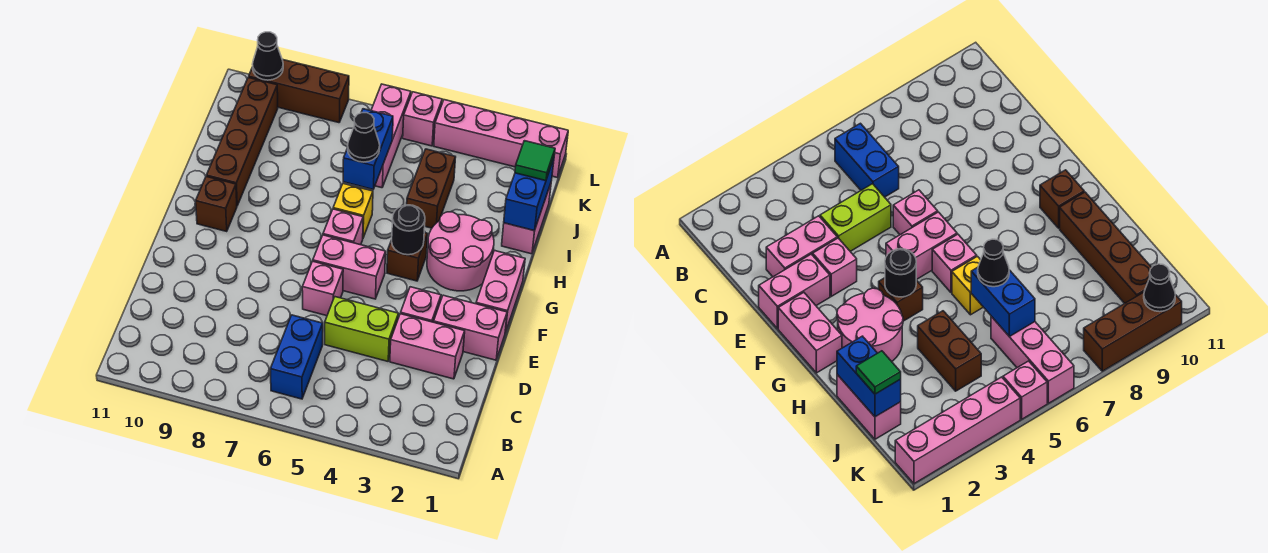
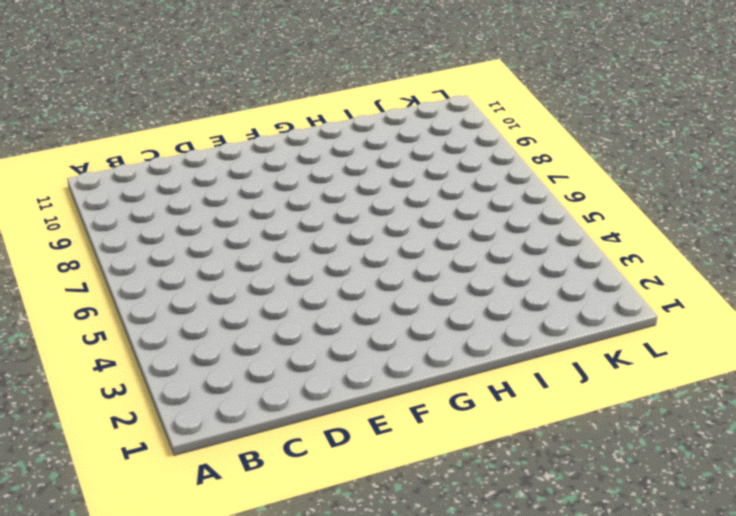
none -> blue 1x2 brick [270,315,323,399]
none -> pink 1x2 brick [390,314,465,379]
none -> lime 1x2 brick [325,297,399,361]

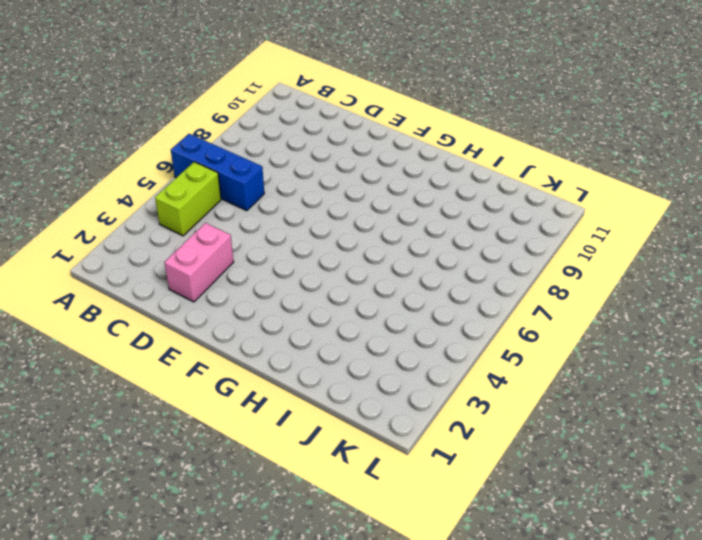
blue 1x3 brick [171,134,264,211] -> blue 1x2 brick [270,315,323,399]
lime 1x2 brick [155,162,221,236] -> lime 1x2 brick moved to [325,297,399,361]
none -> pink 1x2 brick [434,295,507,360]
none -> pink 1x1 brick [401,287,441,322]
none -> pink 1x1 brick [302,261,343,316]

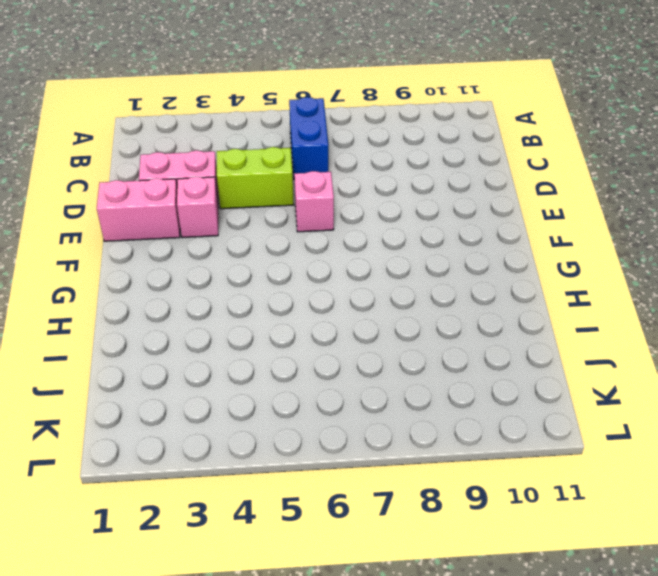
none -> pink 1x2 brick [476,250,525,333]
none -> pink 1x2 brick [313,235,386,299]
none -> pink 2x2 round brick [427,212,494,291]

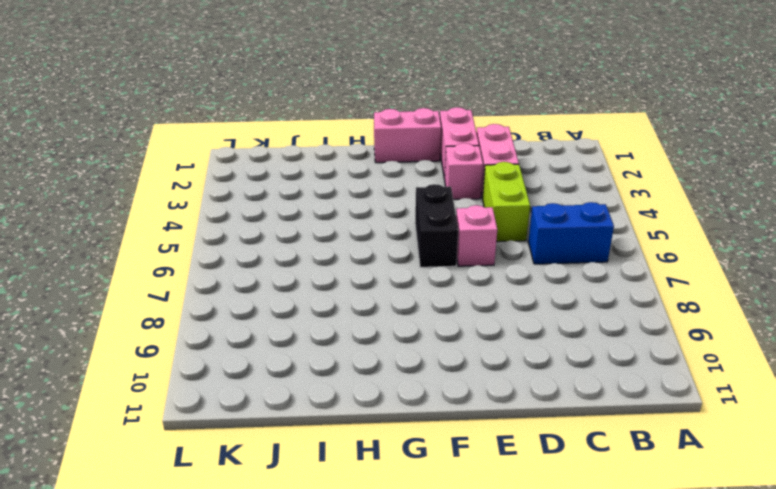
black 1x2 brick [415,184,458,267] -> pink 1x2 brick [313,235,386,299]
none -> pink 2x2 round brick [427,212,494,291]
none -> brown 1x1 brick [387,233,428,281]
none -> pink 1x1 brick [323,209,363,245]

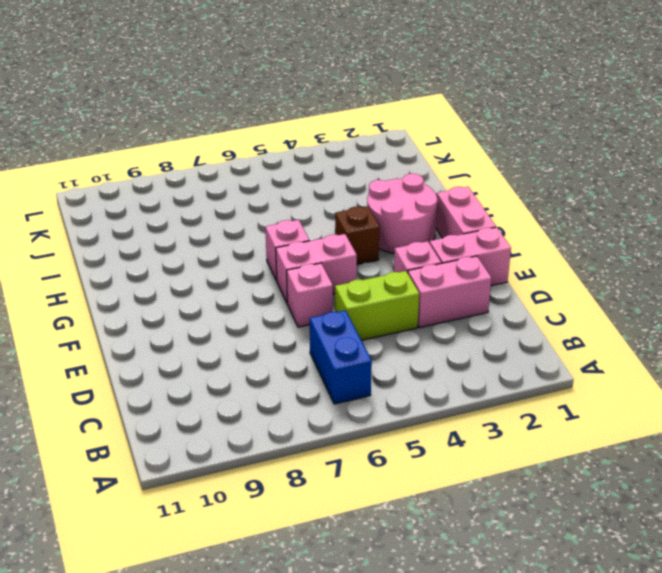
none -> brown 1x1 brick [196,176,237,231]
none -> yellow 1x1 brick [333,183,373,237]
none -> brown 1x4 brick [206,77,278,206]

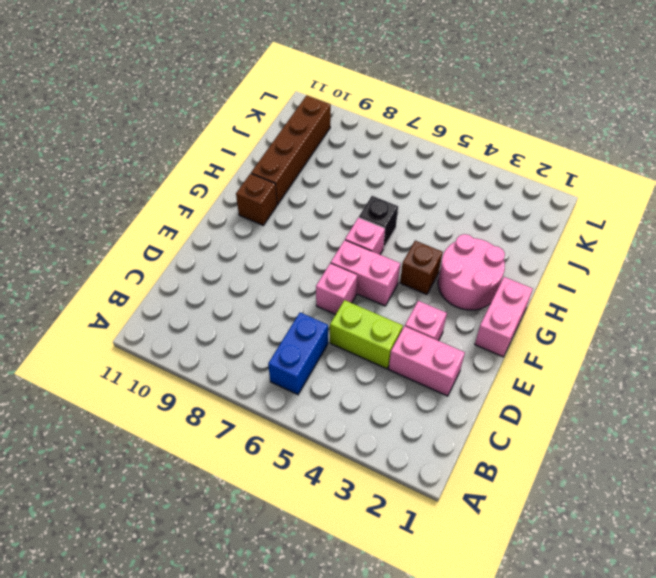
black 1x1 brick [359,196,398,248] -> yellow 1x1 brick [333,183,373,237]
none -> pink 1x2 brick [434,295,507,360]
none -> pink 1x2 brick [502,184,551,254]
none -> brown 1x2 brick [407,149,456,228]

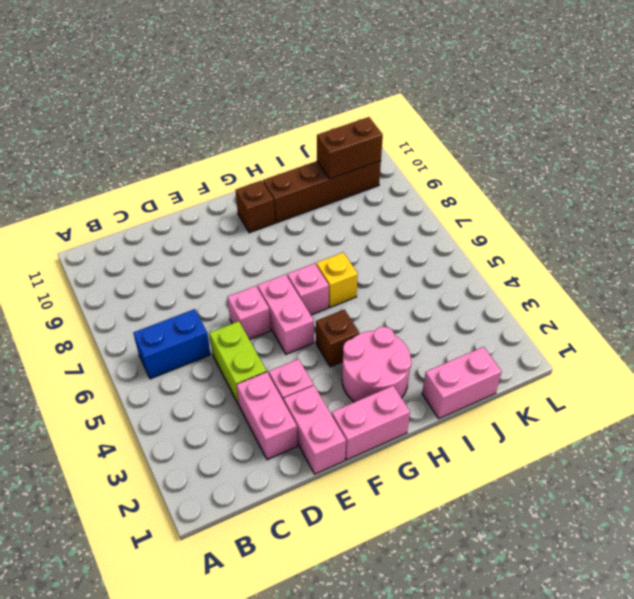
brown 1x2 brick [317,117,383,179] -> brown 1x2 brick moved to [407,149,456,228]
none -> pink 1x3 brick [371,84,411,188]
none -> pink 1x4 brick [434,100,568,178]
none -> pink 1x1 brick [403,92,442,146]

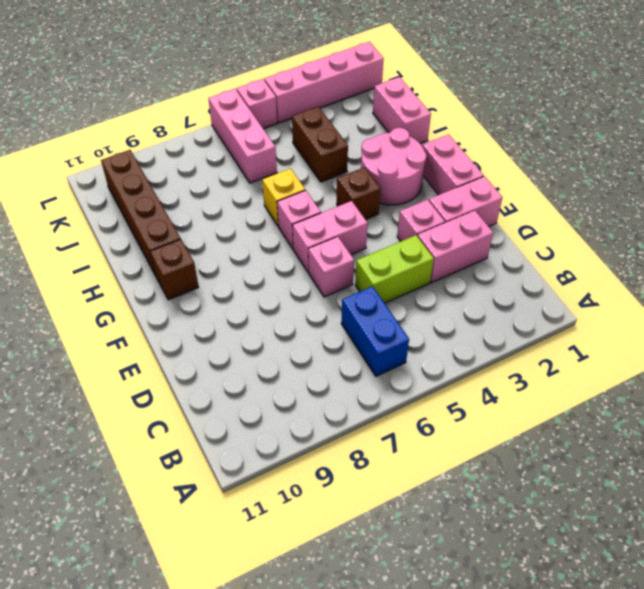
none -> brown 1x3 brick [249,60,349,123]
none -> black 1x1 round brick [392,205,425,255]
none -> blue 1x2 brick [504,159,554,231]

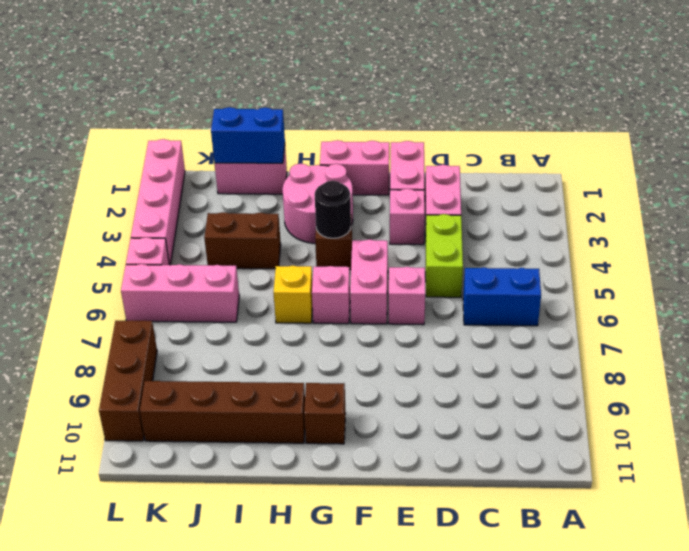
none -> blue 1x2 brick [343,109,393,189]
none -> black 1x1 cone [252,32,283,80]
none -> black 1x1 cone [348,113,380,162]

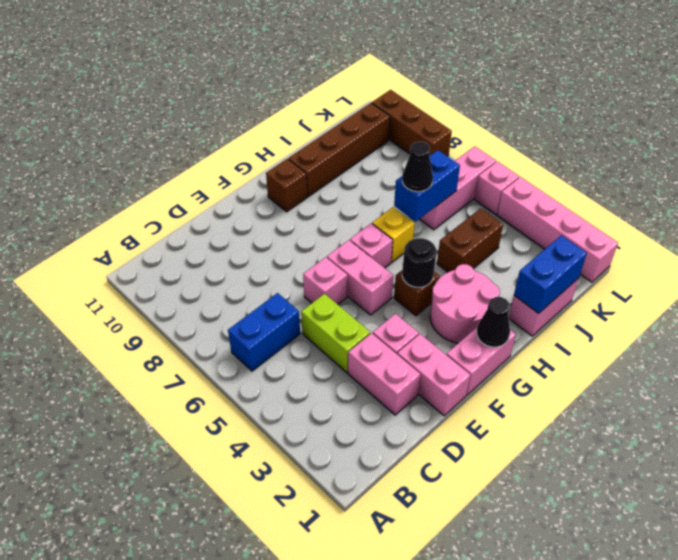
black 1x1 cone [477,297,510,347] -> black 1x1 cone moved to [252,32,283,80]
none -> green 1x1 tile [515,141,555,181]

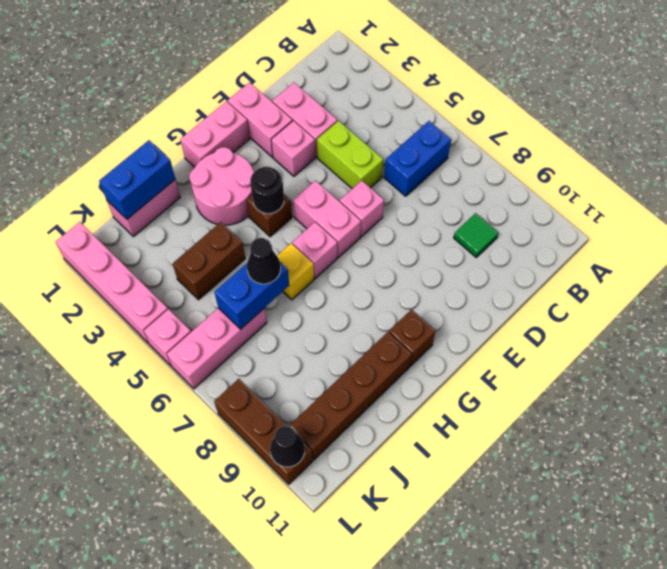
green 1x1 tile [454,213,498,257] -> green 1x1 tile moved to [515,141,555,181]

